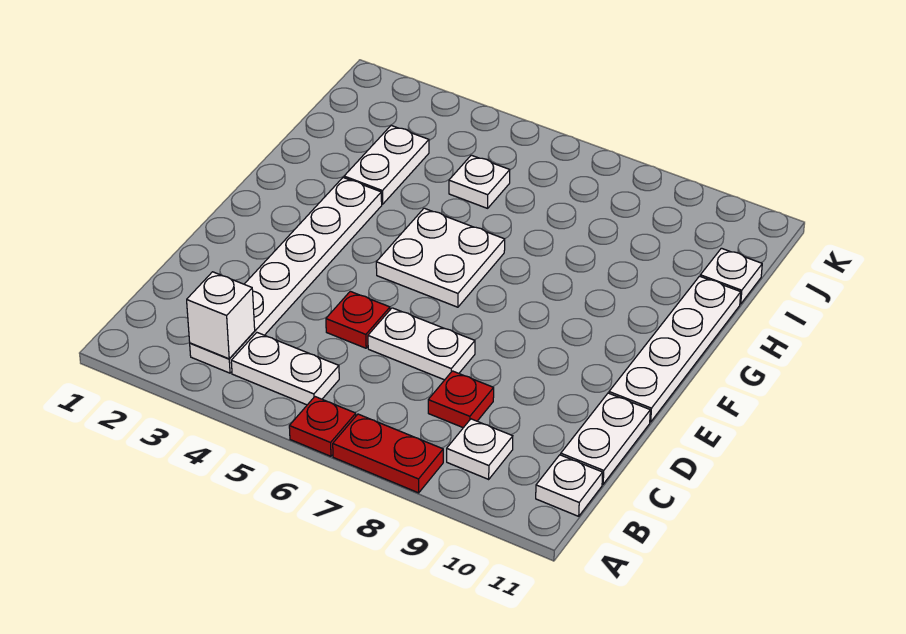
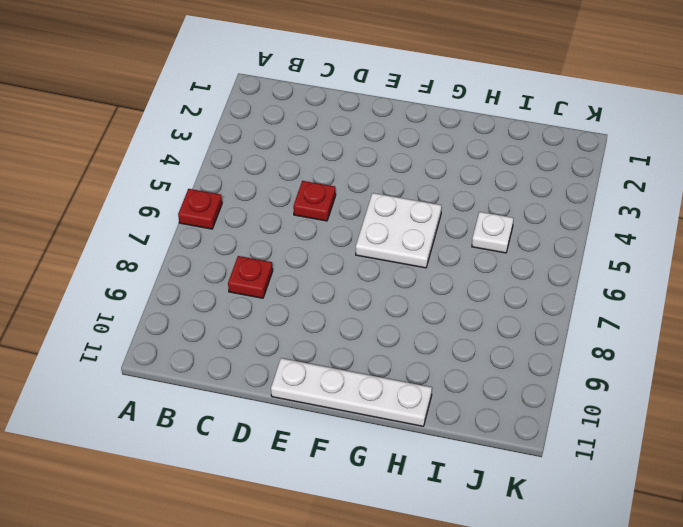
none -> red 1x2 plate [333,414,443,493]
none -> white 1x6 plate [190,178,382,373]
none -> white 1x2 plate [231,333,339,405]

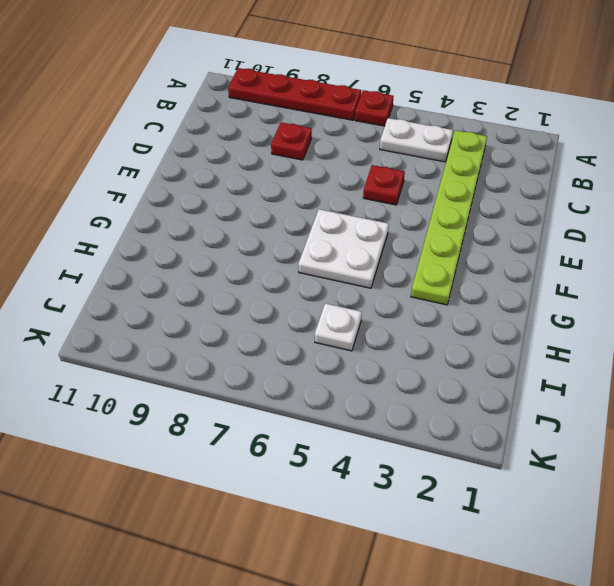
red 1x4 plate [228,68,361,120] -> red 1x2 plate [333,414,443,493]
lime 1x6 plate [411,130,487,305] -> white 1x6 plate [190,178,382,373]
none -> white 1x1 plate [447,419,513,479]
none -> white 1x1 plate [536,455,603,516]
none -> white 1x2 plate [561,393,650,484]

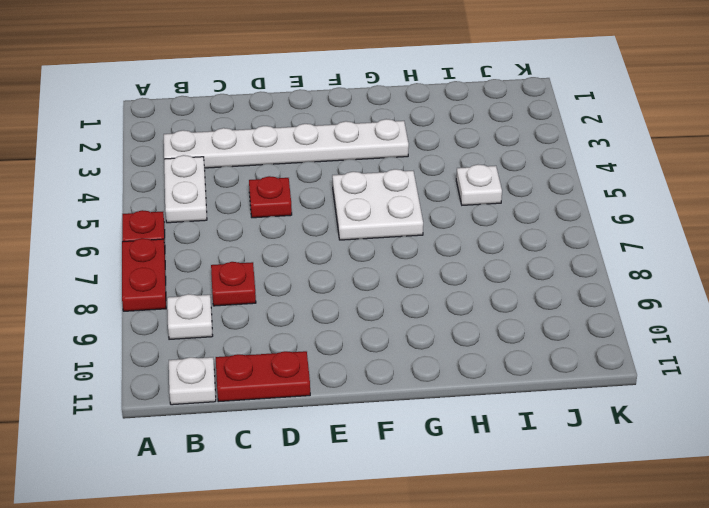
red 1x2 plate [216,351,310,402] -> white 1x2 plate [561,393,650,484]
none -> white 1x2 plate [368,308,475,380]
none -> white 1x4 plate [609,276,741,422]
none -> white 1x2 plate [344,126,429,204]

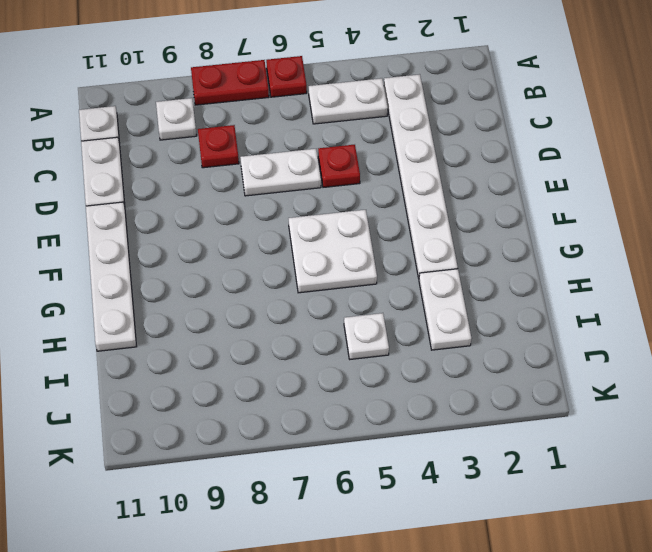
none -> white 1x1 plate [700,248,762,304]
none -> white 1x1 brick [187,272,255,359]

